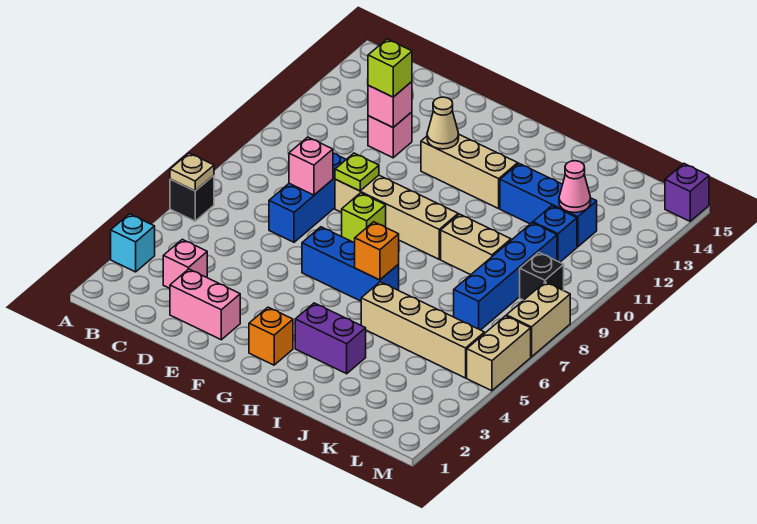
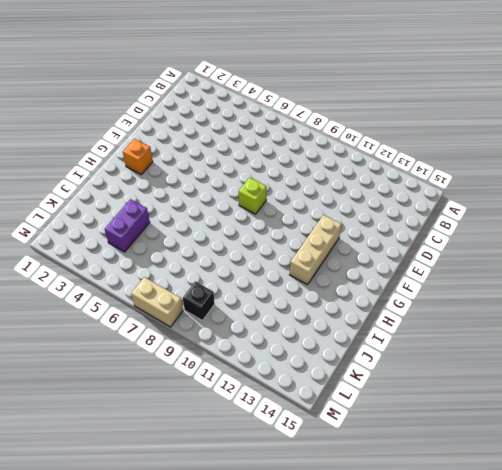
purple 1x2 brick [105,199,150,252] -> purple 1x2 brick moved to [295,303,366,374]
none -> cyan 1x1 brick [111,214,155,272]
none -> black 1x1 brick [170,175,214,221]
none -> pink 1x1 brick [163,239,207,288]

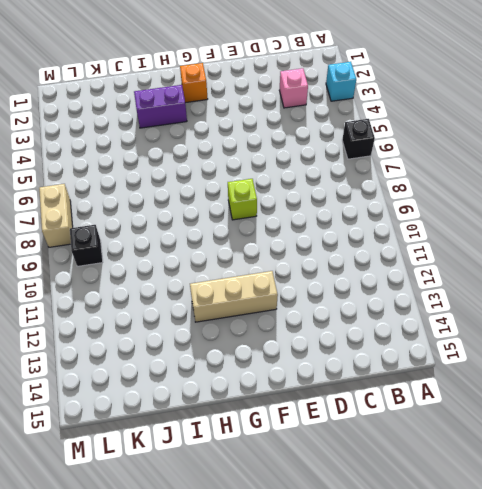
none -> pink 1x2 brick [170,269,240,340]
none -> blue 1x3 brick [269,153,346,242]
none -> pink 1x1 brick [368,112,412,158]

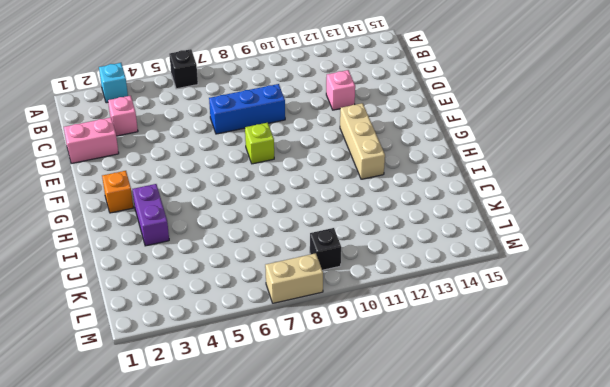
pink 1x2 brick [64,117,119,164] -> pink 1x2 brick turned to [170,269,240,340]
none -> tan 1x4 brick [335,175,458,259]
none -> blue 1x3 brick [302,227,399,301]
none -> tan 1x4 brick [361,282,484,378]

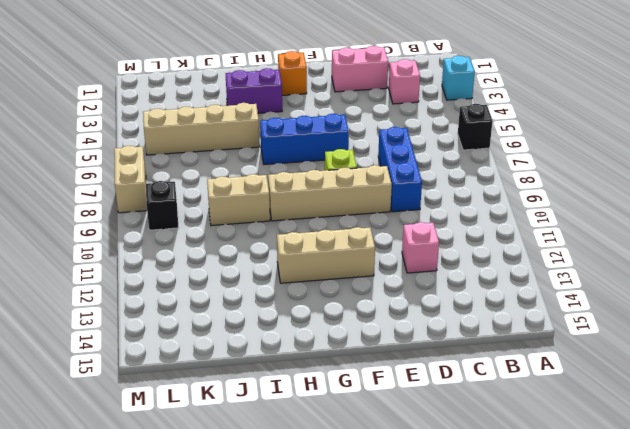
none -> blue 1x3 brick [500,164,597,247]
none -> blue 1x4 brick [454,223,557,330]
none -> blue 1x1 brick [533,206,577,262]

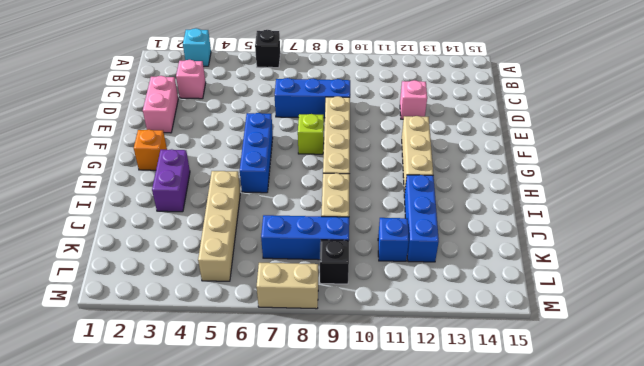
blue 1x3 brick [261,215,349,260] -> blue 1x4 brick [454,223,557,330]
none -> tan 1x2 brick [467,316,531,391]
none -> purple 1x1 brick [665,164,709,221]
none -> tan 1x1 plate [170,153,214,191]

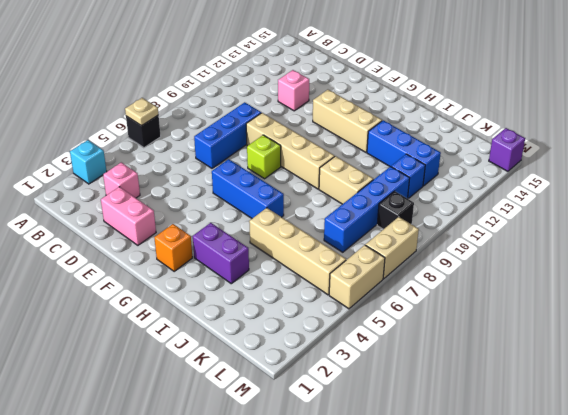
none -> pink 1x1 brick [289,137,333,195]
none -> pink 1x1 brick [368,82,412,127]
none -> lime 1x1 plate [335,153,379,191]

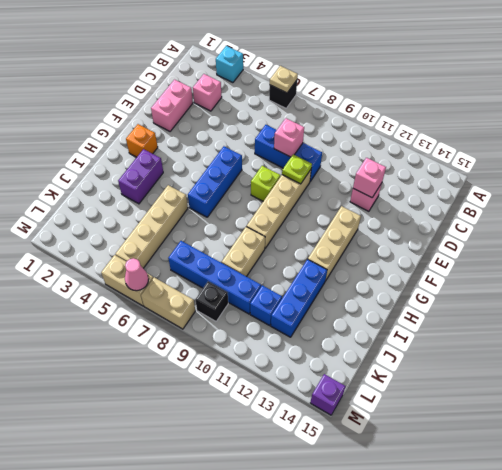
pink 1x1 cone [125,258,149,291] -> pink 1x1 cone moved to [559,161,591,213]
none -> tan 1x1 cone [427,97,459,149]
none -> orange 1x1 brick [355,222,399,280]
none -> lime 1x1 brick [368,39,412,97]

